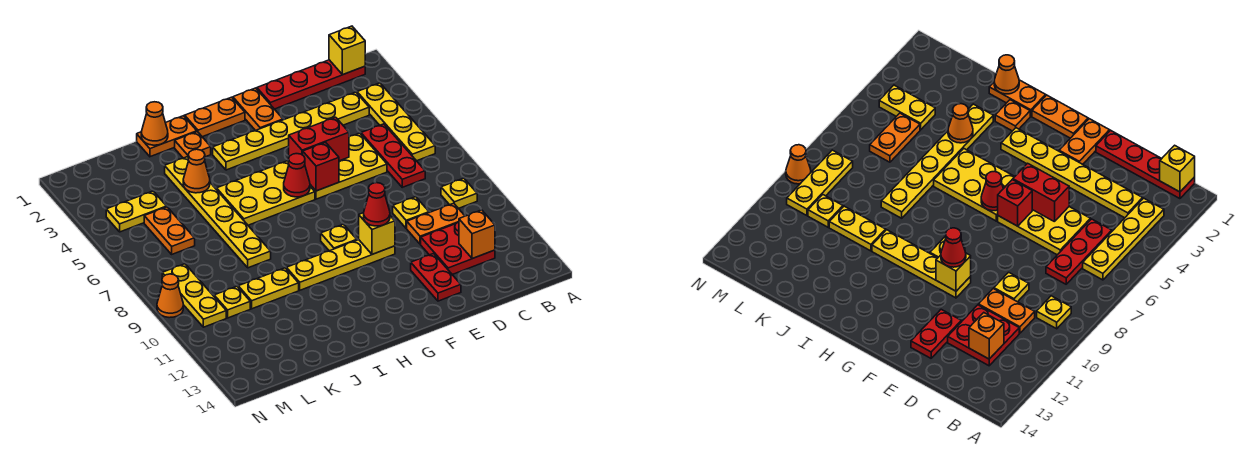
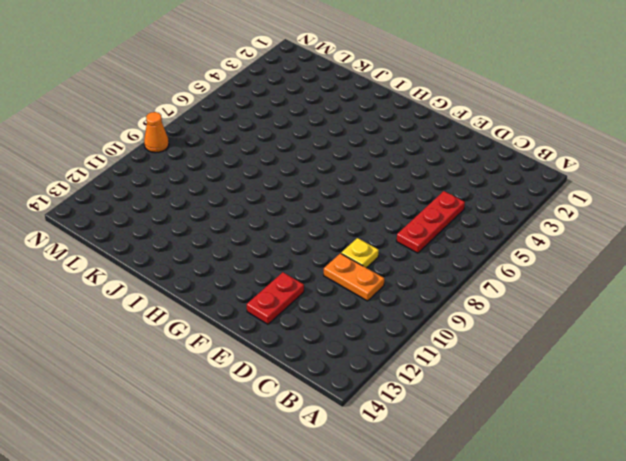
none -> red 1x4 plate [257,60,365,109]
none -> yellow 1x4 plate [357,83,435,161]
none -> yellow 1x1 plate [441,178,477,209]
none -> yellow 1x6 plate [213,92,369,170]

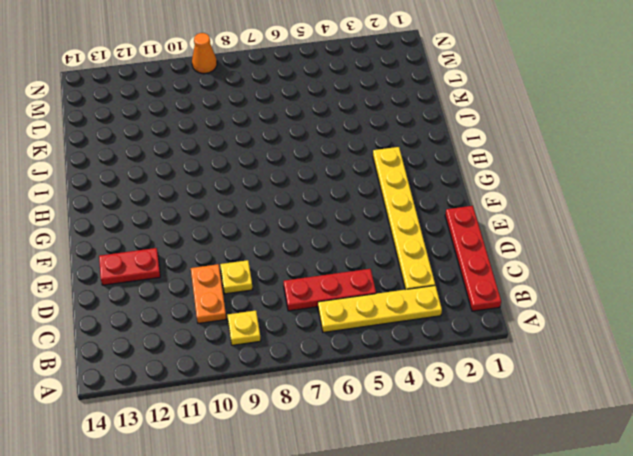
none -> red 2x2 plate [421,222,495,275]
none -> yellow 2x3 plate [310,133,387,199]
none -> orange 1x2 plate [233,88,283,131]
none -> yellow 1x4 plate [286,240,395,290]

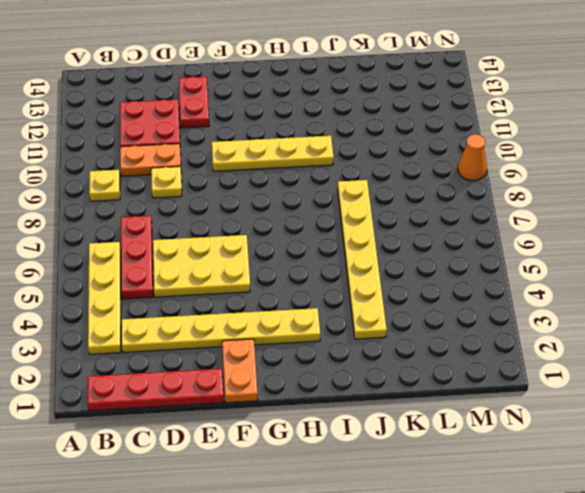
none -> orange 1x2 plate [185,97,245,137]
none -> yellow 2x3 plate [217,161,315,225]
none -> yellow 1x1 plate [321,224,357,251]
none -> orange 1x2 plate [137,116,197,157]

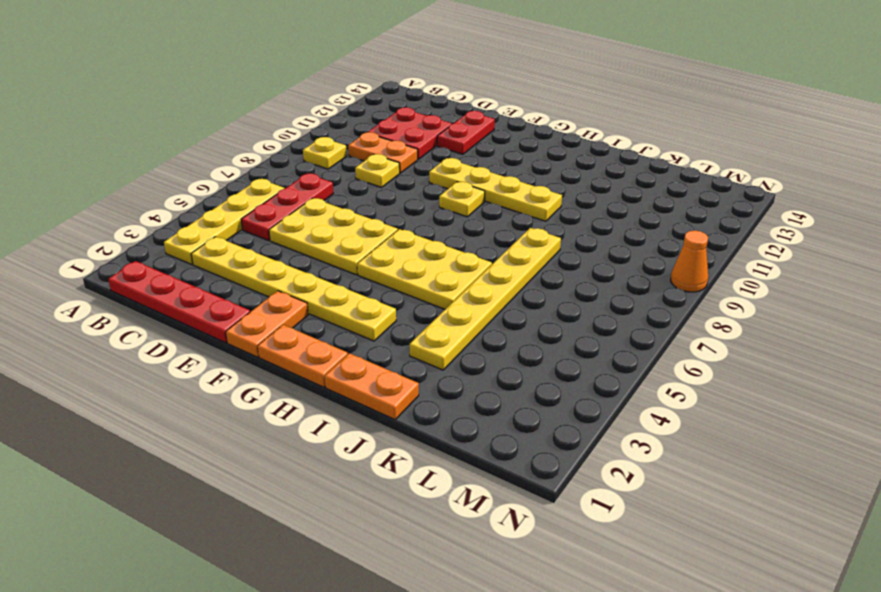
none -> orange 1x1 plate [175,132,211,158]
none -> yellow 1x2 plate [238,268,299,309]
none -> yellow 1x2 plate [106,191,167,232]
none -> orange 1x2 plate [144,207,195,254]

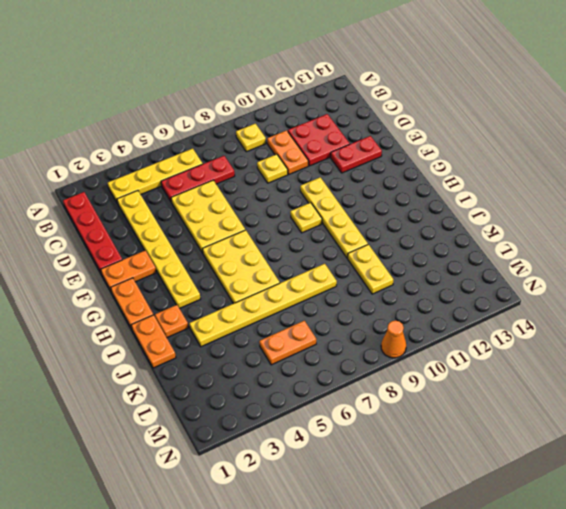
none -> yellow 1x2 plate [106,191,167,232]
none -> yellow 1x1 plate [214,286,250,318]
none -> yellow 1x3 plate [162,264,226,327]
none -> yellow 1x1 brick [329,26,365,75]

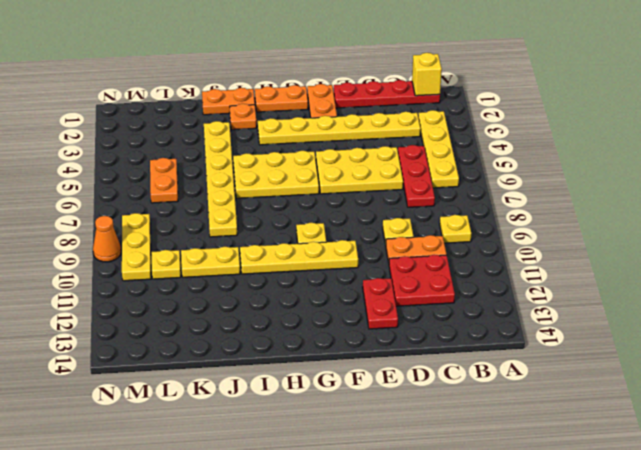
none -> yellow 1x2 plate [106,191,167,232]
none -> orange 1x1 brick [459,210,495,259]
none -> red 1x2 brick [289,117,349,161]
none -> red 1x1 brick [303,142,339,191]

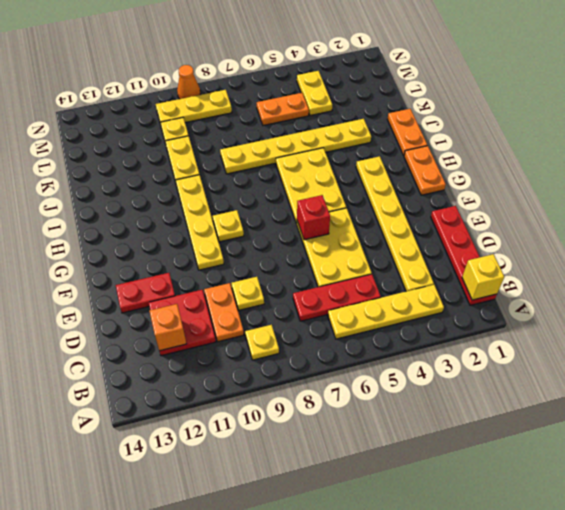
none -> orange 1x2 plate [233,88,283,131]
none -> orange 1x1 plate [175,132,211,158]
none -> red 1x2 brick [289,117,349,161]
none -> yellow 1x1 brick [359,213,395,254]

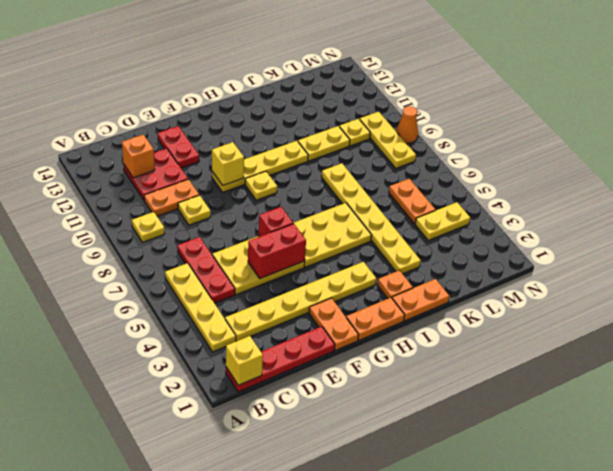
none -> red 1x1 cone [284,154,310,197]
none -> orange 1x1 cone [141,102,168,145]
none -> orange 1x1 cone [183,149,210,193]
none -> red 1x1 cone [364,183,390,226]

